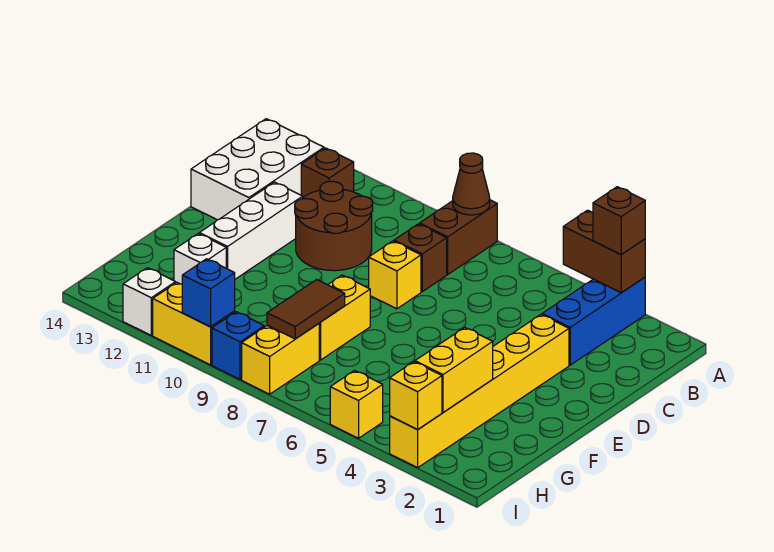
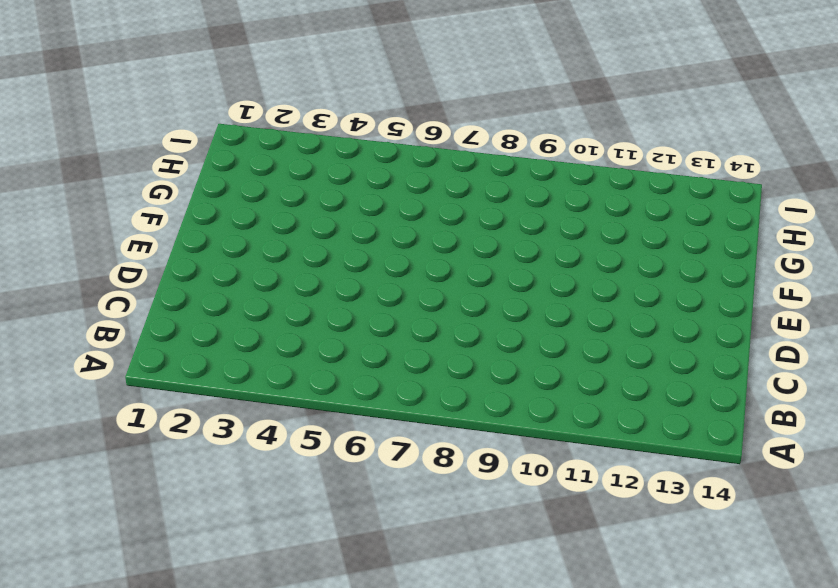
none -> blue 1x3 brick [542,277,645,365]
none -> brown 1x2 brick [420,200,497,274]
none -> brown 1x1 brick [301,148,354,197]

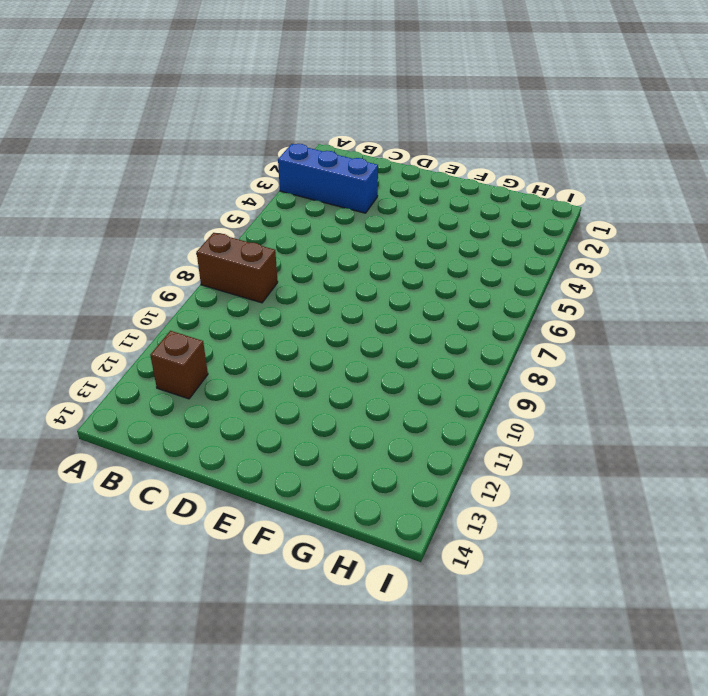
none -> white 2x3 brick [191,119,324,220]
none -> brown 1x1 brick [394,224,447,292]
none -> brown 2x2 round brick [295,181,373,271]

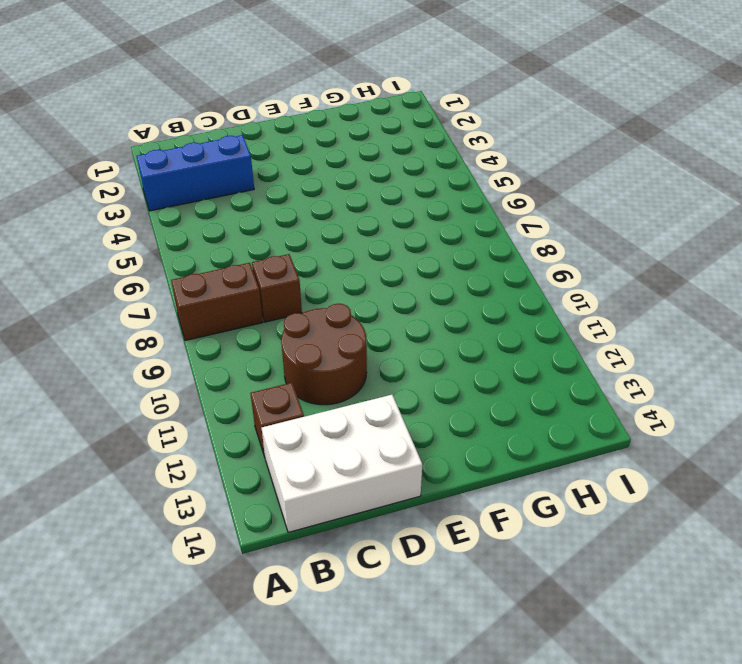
none -> yellow 1x6 brick [390,315,569,468]
none -> yellow 1x1 brick [369,241,421,309]
none -> white 1x3 brick [199,182,303,279]

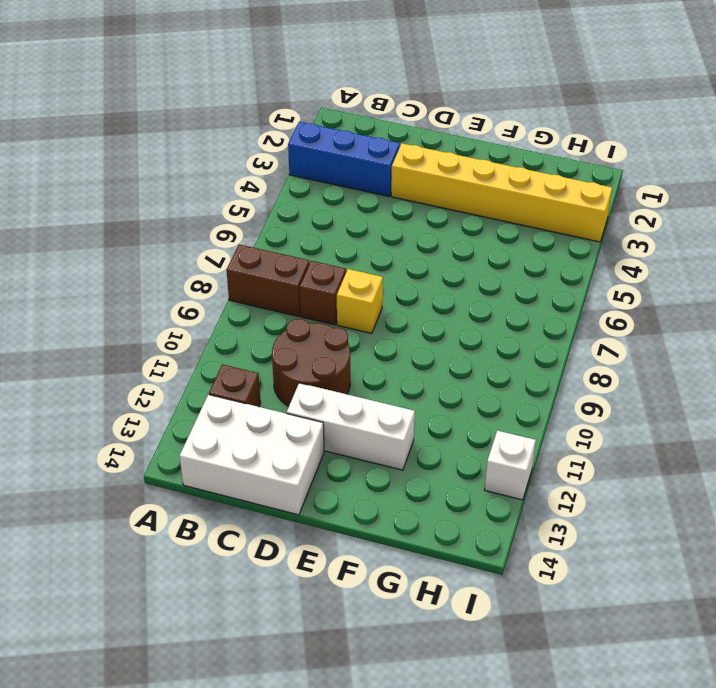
none -> yellow 1x2 brick [319,275,370,360]
none -> white 1x1 brick [174,234,226,284]
none -> yellow 1x2 brick [242,324,319,394]

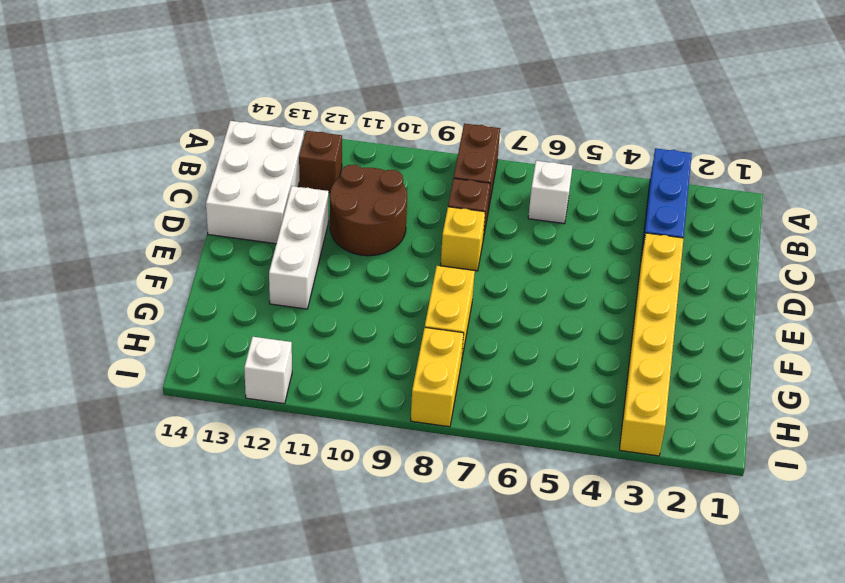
white 1x1 brick [528,161,572,224] -> white 1x1 brick moved to [174,234,226,284]
none -> yellow 1x1 brick [330,371,383,438]
none -> blue 1x1 brick [212,312,264,380]
none -> yellow 1x2 brick [153,283,235,365]

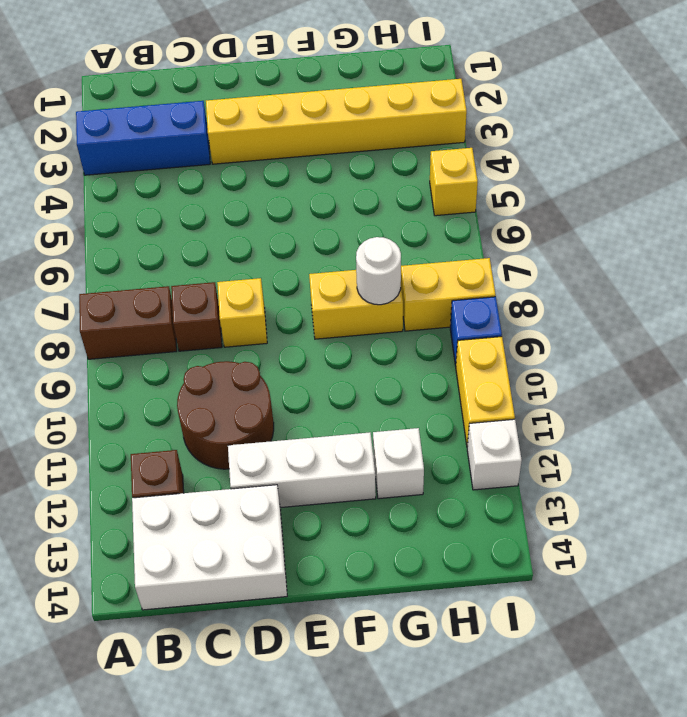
white 1x1 round brick [356,237,401,305] -> brown 1x2 tile [267,280,345,339]
none -> brown 1x2 brick [563,210,645,293]
none -> brown 1x1 cone [453,153,490,215]
none -> yellow 1x2 brick [415,327,493,412]

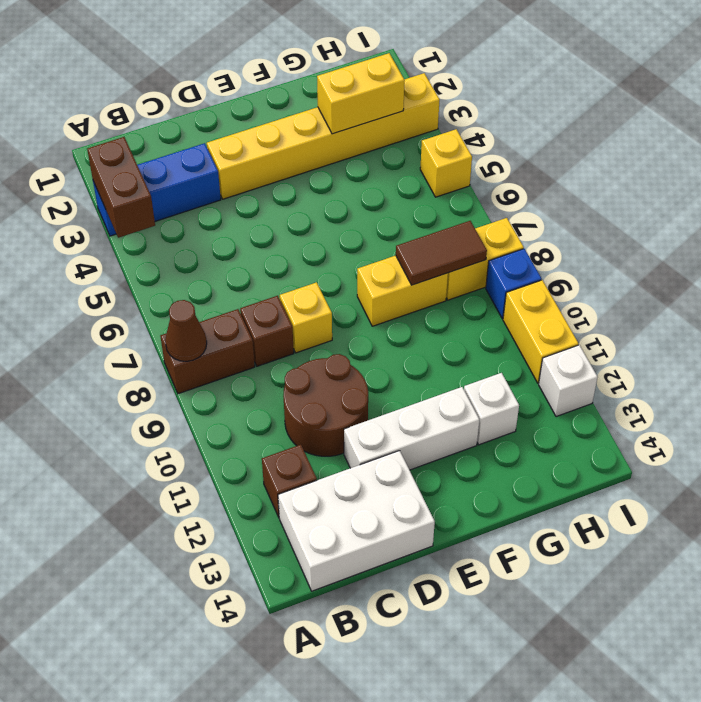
none -> yellow 1x1 brick [390,362,442,430]
none -> blue 1x1 brick [182,259,235,327]
none -> brown 1x1 brick [593,187,645,254]

